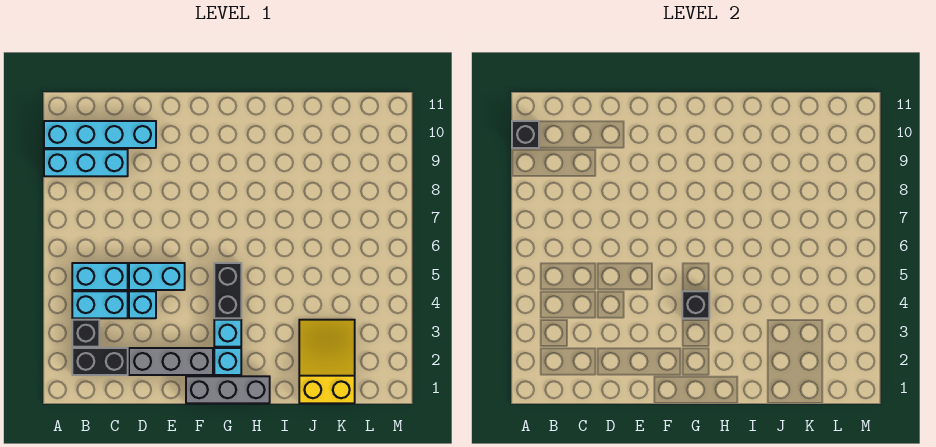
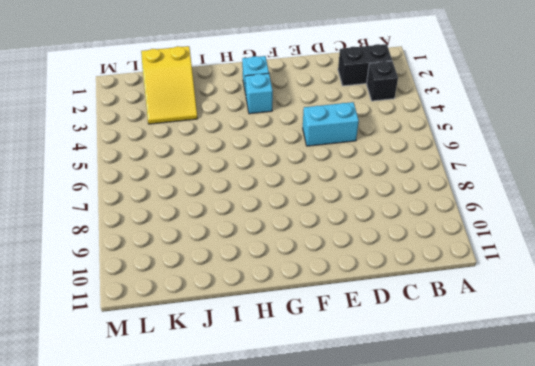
none -> cyan 1x3 brick [44,149,128,176]
none -> cyan 1x4 brick [44,121,156,148]
none -> cyan 1x2 brick [72,291,128,318]

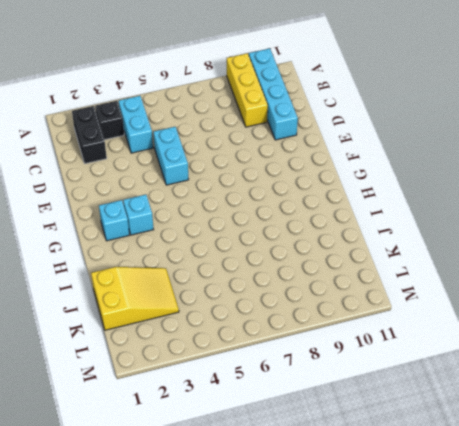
yellow 1x3 brick [227,53,268,127] -> cyan 1x3 brick [44,149,128,176]
none -> cyan 1x2 brick [72,263,128,290]
none -> grey 1x3 brick [129,348,213,375]
none -> cyan 1x1 brick [129,291,156,318]

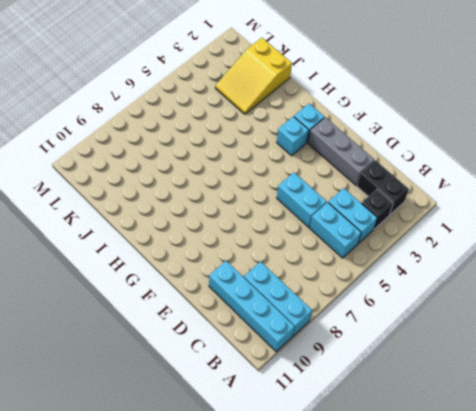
none -> cyan 1x1 brick [129,291,156,318]
none -> grey 1x3 brick [186,376,270,403]
none -> black 1x2 brick [214,263,241,318]

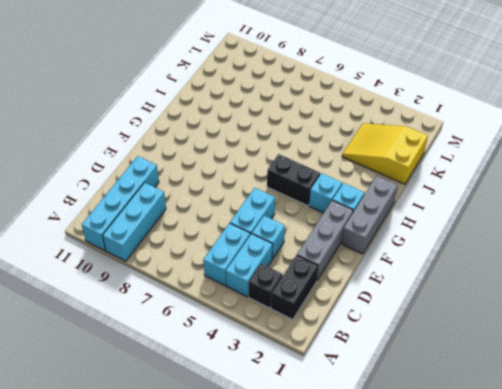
none -> black 1x1 brick [512,121,539,148]
none -> black 1x1 brick [682,291,709,318]

